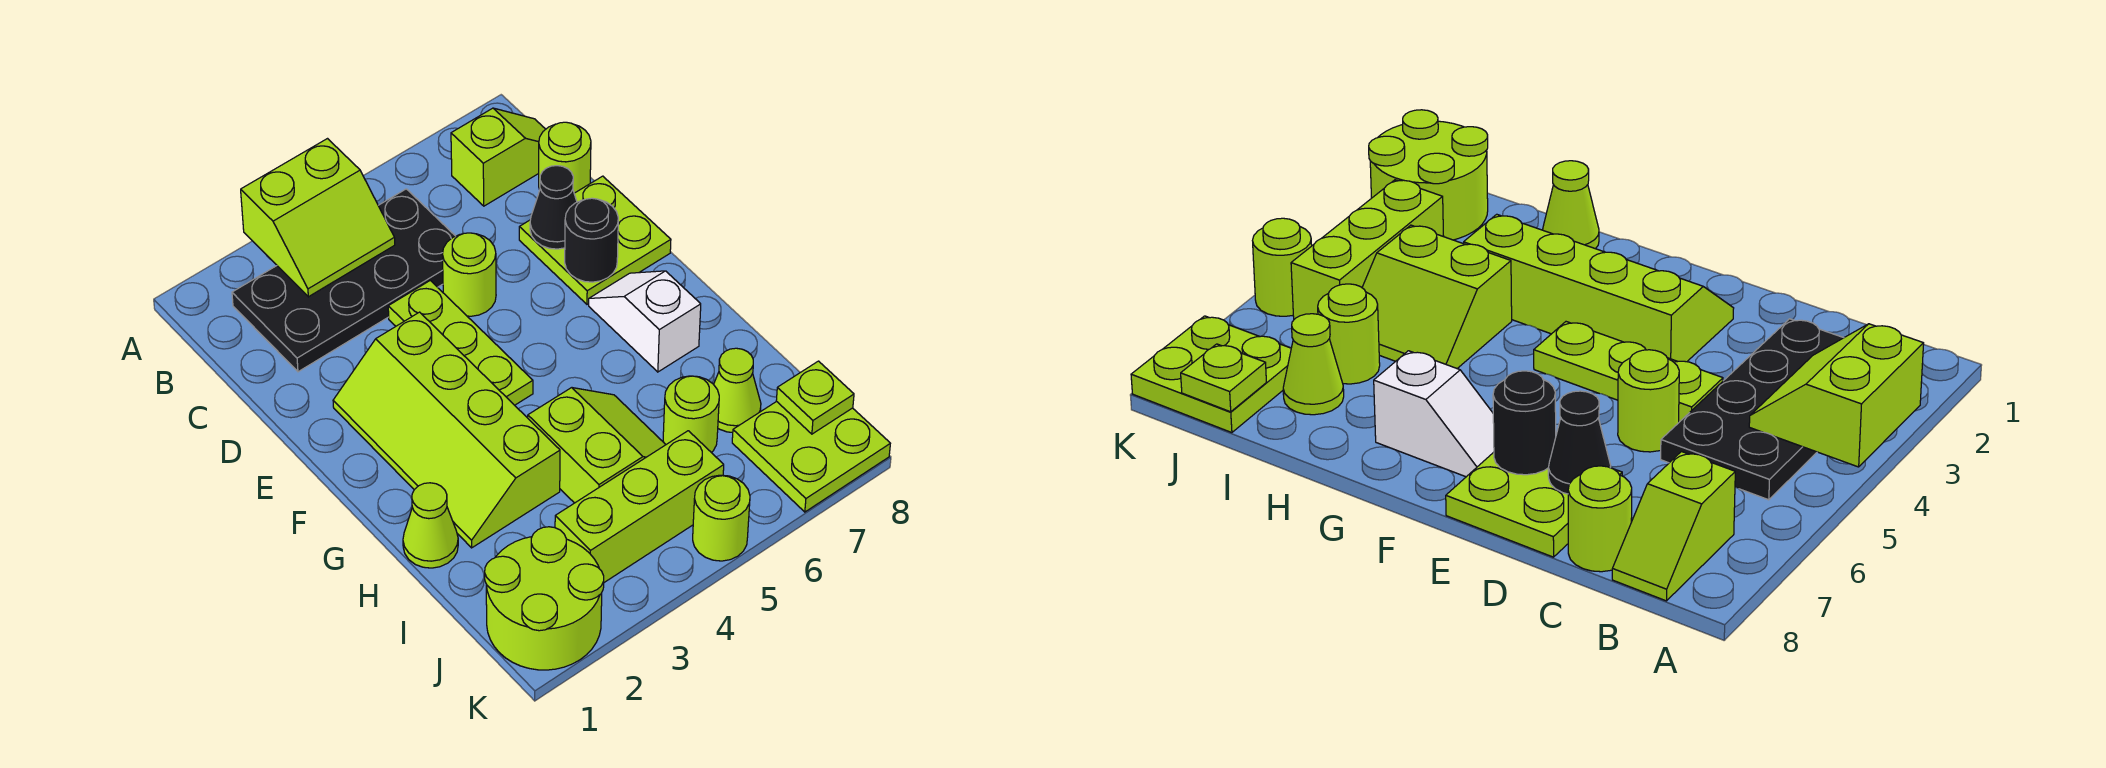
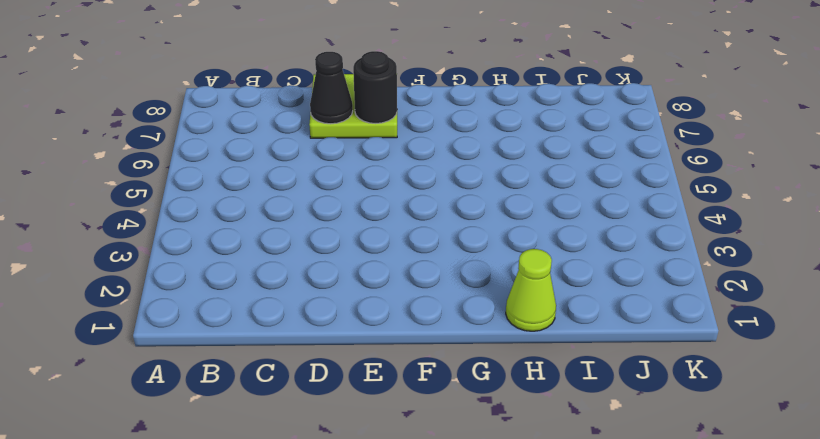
none -> black 2x4 plate [232,189,455,372]
none -> lime 1x2 slope [451,108,546,206]
none -> lime 1x1 round brick [539,122,591,193]

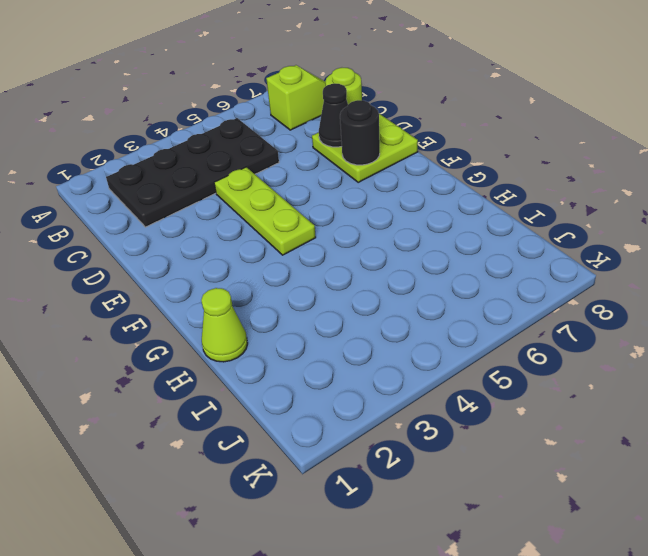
none -> lime 1x1 round brick [442,233,496,316]
none -> lime 2x4 slope [333,312,560,548]
none -> white 1x2 slope [589,271,701,372]

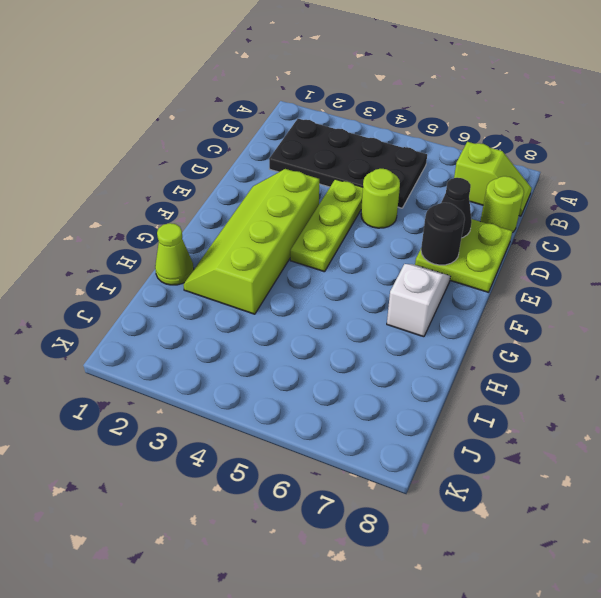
none -> lime 2x2 slope [528,388,666,503]
none -> lime 1x1 round brick [663,376,719,453]
none -> lime 1x1 cone [714,348,761,432]

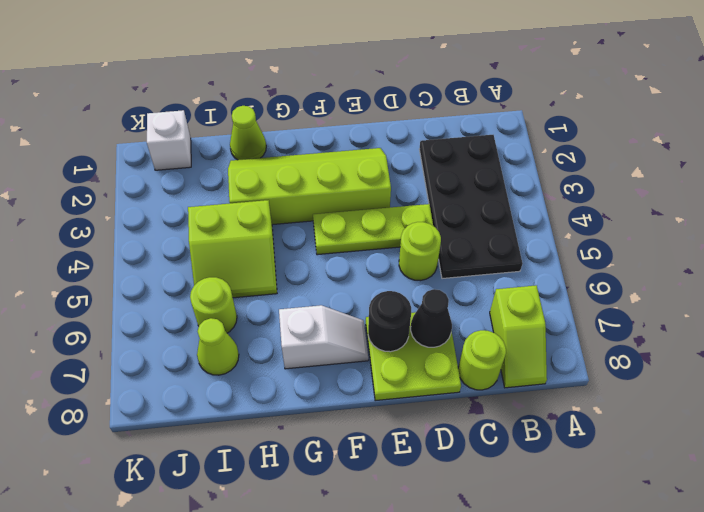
white 1x1 brick [147,110,191,170] -> lime 2x2 round brick [485,527,604,670]
none -> lime 1x3 brick [555,431,724,582]
none -> lime 2x2 plate [732,401,890,512]
none -> lime 1x1 round brick [693,475,750,561]

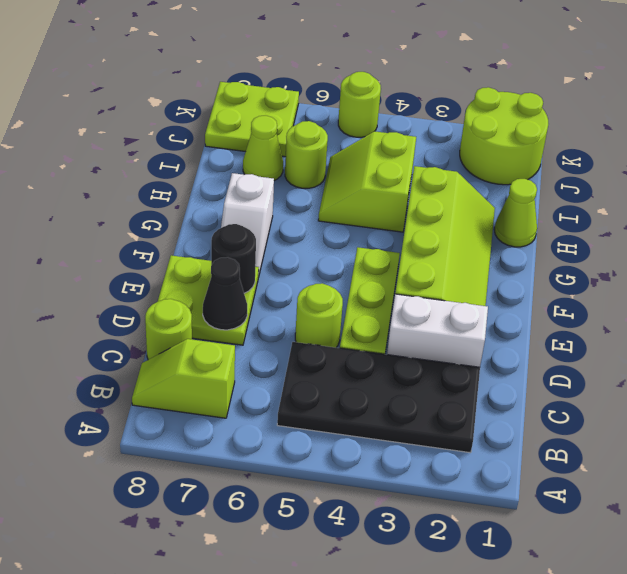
white 1x2 brick [387,294,488,367] -> none
none -> lime 1x3 brick [555,431,724,582]
none -> lime 2x2 slope [241,139,395,297]
none -> lime 1x1 plate [776,361,854,434]

